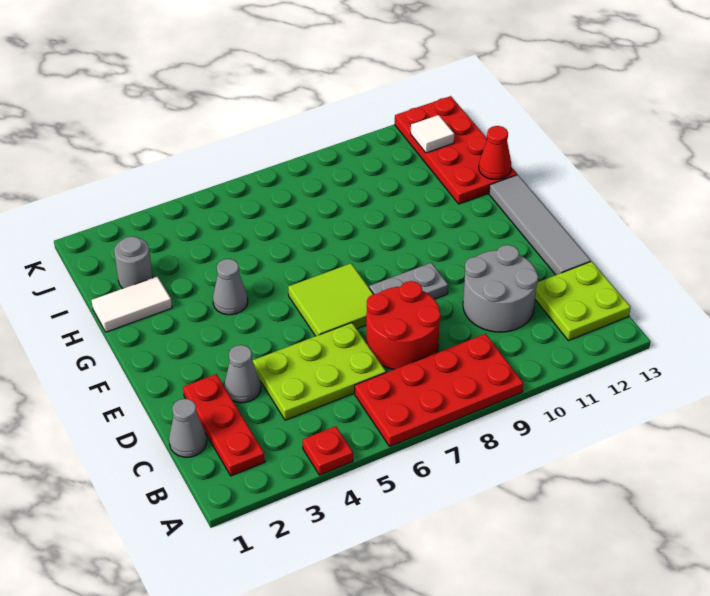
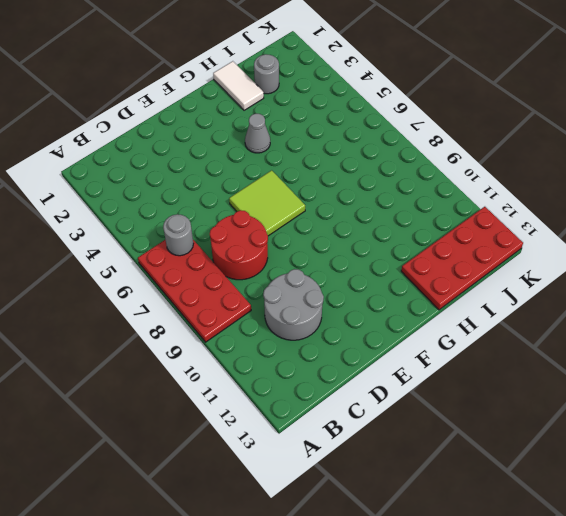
grey 1x1 round brick [163,214,193,256] -> none
none -> red 1x1 plate [303,426,353,475]
none -> red 1x3 plate [183,374,265,476]
none -> lime 2x2 plate [535,261,631,341]

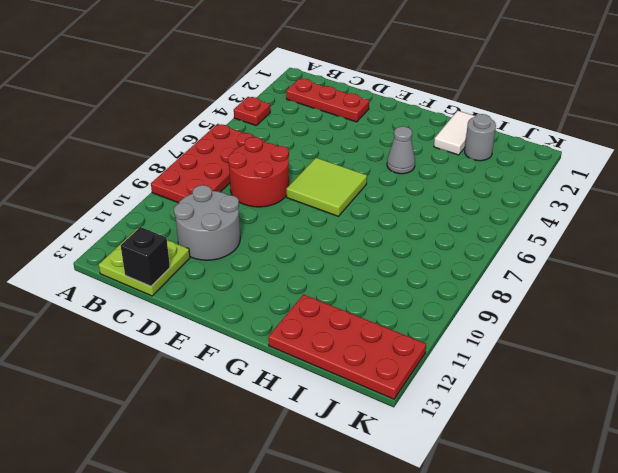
black 1x1 brick [121,227,170,286] -> none
none -> grey 1x1 cone [169,399,207,457]
none -> lime 2x3 plate [253,323,386,420]
none -> grey 1x1 cone [225,345,261,403]

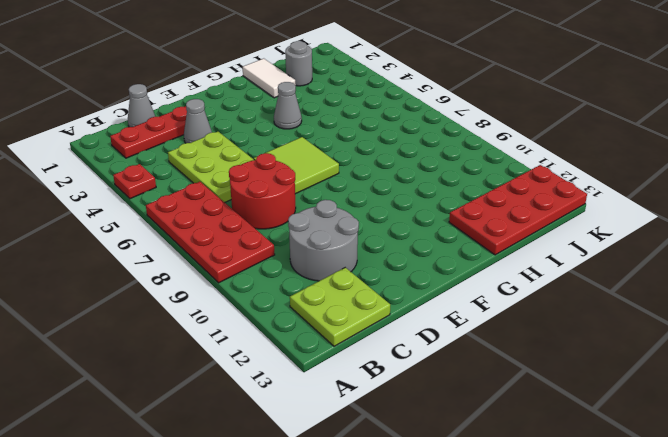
none -> grey 1x4 tile [489,175,591,275]
none -> grey 1x2 plate [369,263,448,299]
none -> red 1x1 cone [479,126,511,179]

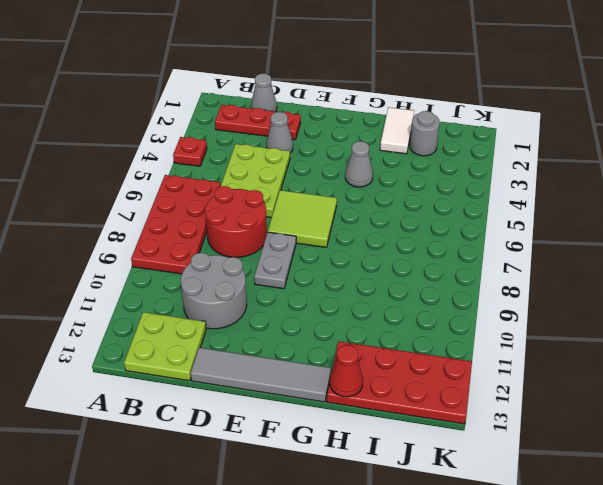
none -> white 1x1 tile [411,115,454,153]

